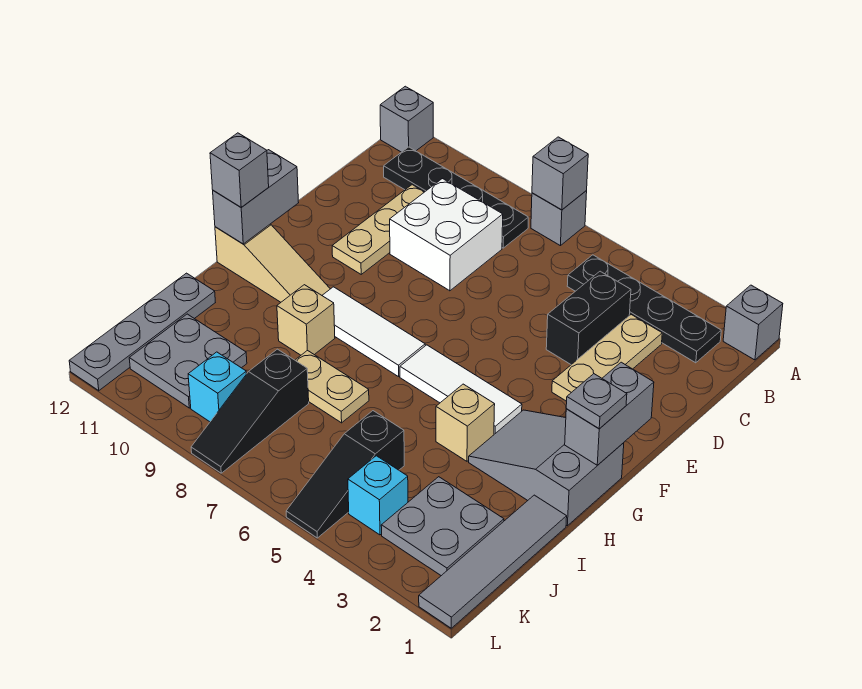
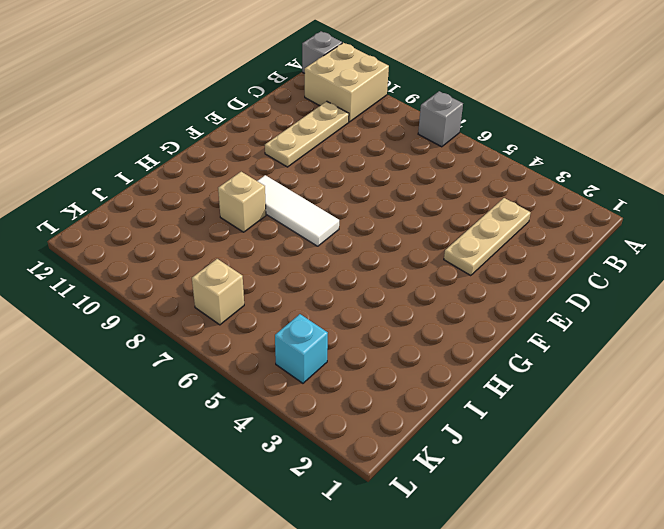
tan 2x2 brick [305,43,389,122] -> black 1x4 plate [384,147,528,248]
tan 1x1 brick [192,259,244,325] -> tan 1x1 brick moved to [436,384,495,461]
none -> grey 1x1 brick [723,285,783,360]
none -> black 1x4 plate [567,255,721,363]
none -> black 1x2 brick [546,271,631,365]

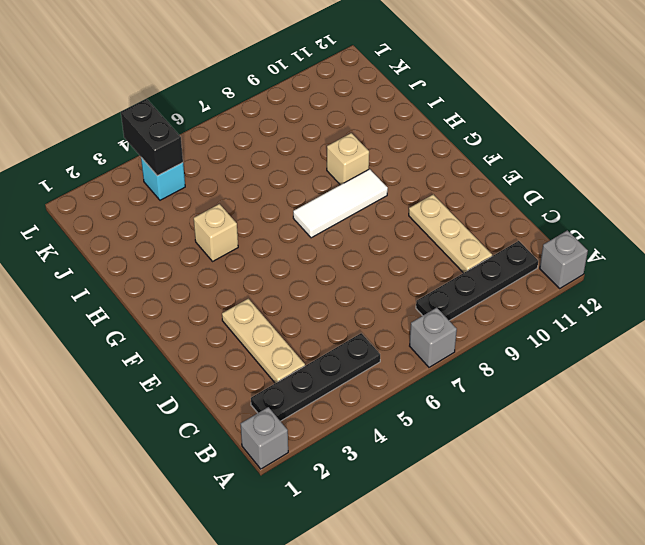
black 1x2 brick [121,99,183,176] -> black 1x2 brick moved to [546,271,631,365]
none -> white 2x2 brick [390,179,503,291]
none -> grey 2x3 slope [469,410,624,526]
none -> white 1x3 tile [400,345,522,434]

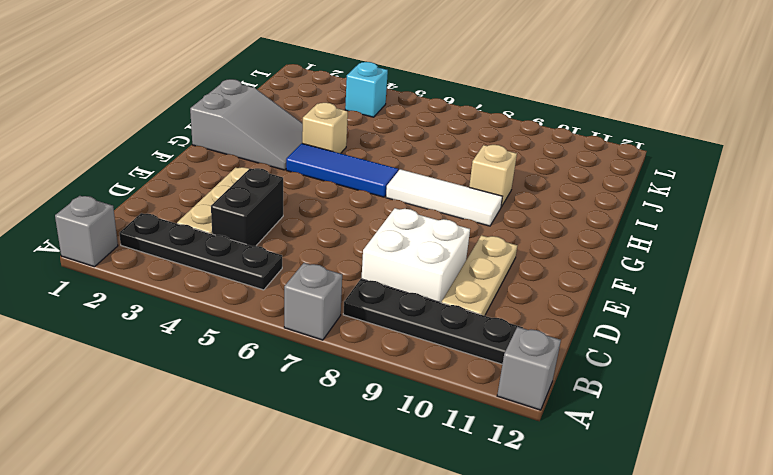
blue 1x3 tile [286,143,398,197] -> white 1x3 tile [400,345,522,434]
none -> tan 1x3 slope [215,224,330,302]
none -> grey 1x4 tile [419,495,567,628]
none -> tan 1x2 plate [295,350,369,423]

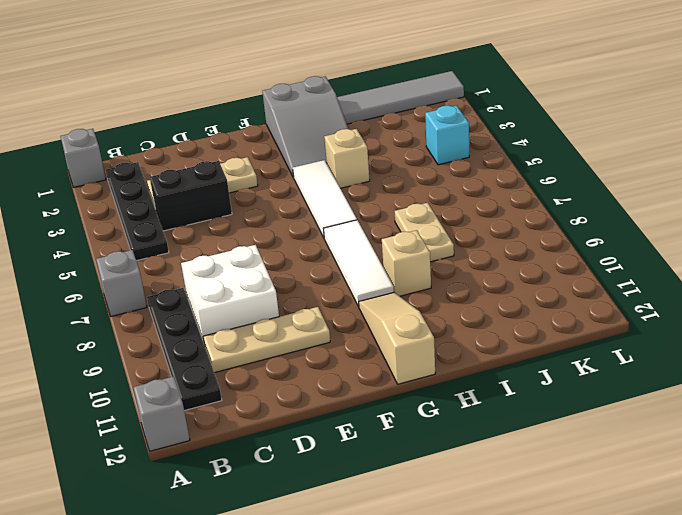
none -> grey 1x4 plate [69,273,215,391]
none -> grey 2x2 plate [381,477,504,576]
none -> black 1x3 slope [286,411,404,538]

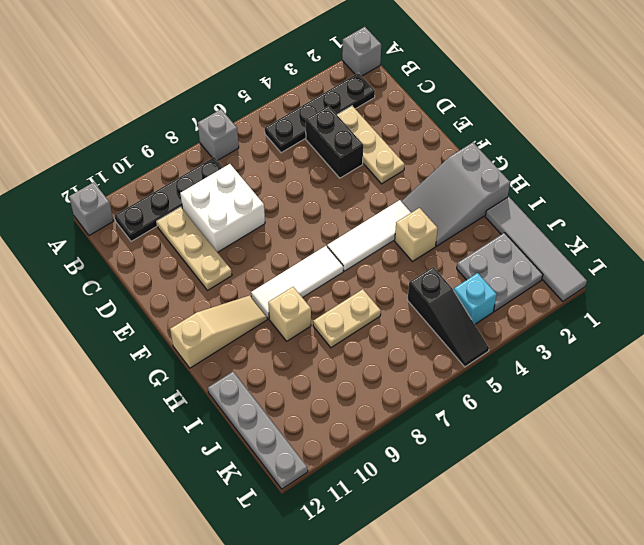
none -> black 1x3 slope [191,349,309,473]
none -> grey 2x2 plate [129,314,247,408]
none -> cyan 1x1 brick [188,352,246,422]

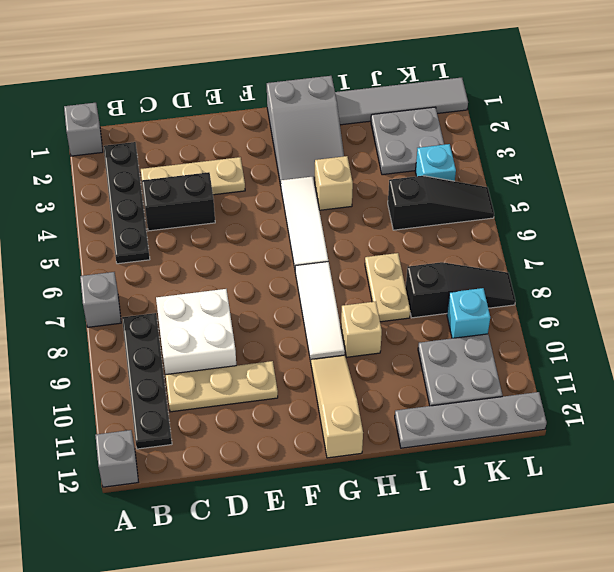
none -> grey 1x1 brick [532,137,588,210]
none -> grey 1x2 brick [565,362,654,465]
none -> grey 1x2 brick [213,150,299,244]

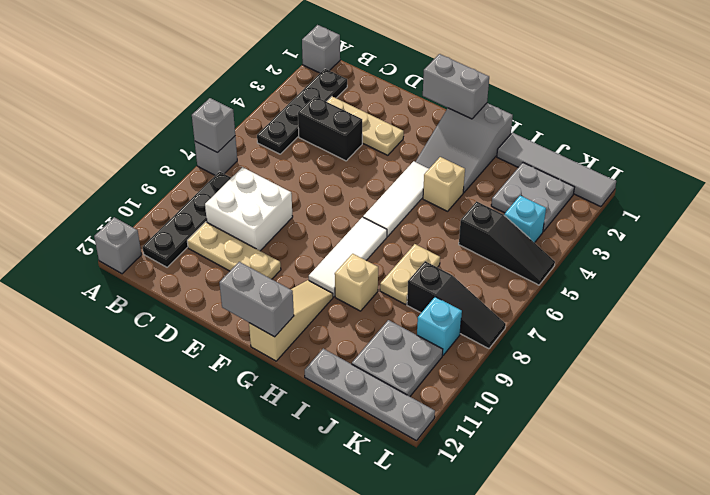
none -> grey 1x1 plate [566,374,627,429]
none -> grey 1x1 brick [210,133,269,207]

